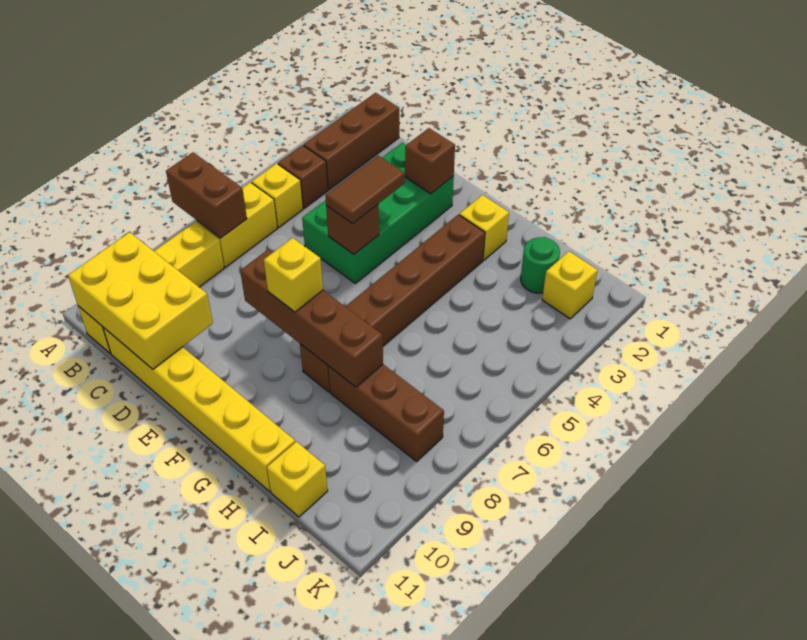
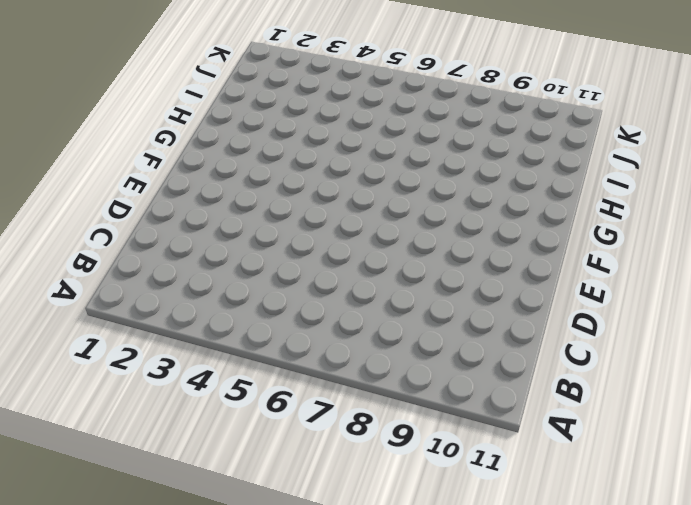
none -> brown 1x3 brick [304,93,399,190]
none -> brown 1x1 brick [278,145,328,208]
none -> yellow 1x1 brick [252,163,303,227]

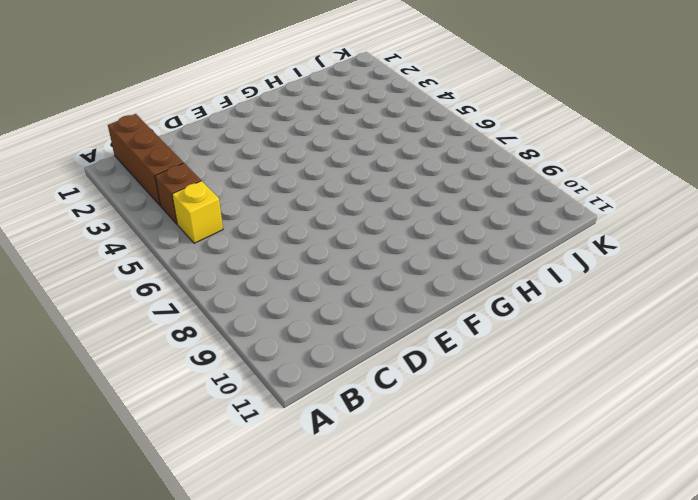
none -> yellow 1x2 brick [197,182,277,267]
none -> yellow 1x4 brick [78,222,224,354]
none -> yellow 1x6 brick [103,327,295,491]

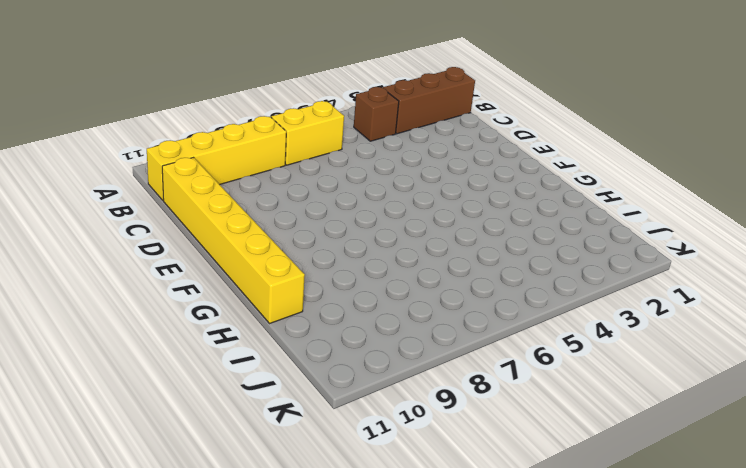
none -> yellow 1x1 brick [252,163,303,227]
none -> green 2x4 brick [302,143,454,283]
none -> yellow 1x1 brick [459,195,509,260]

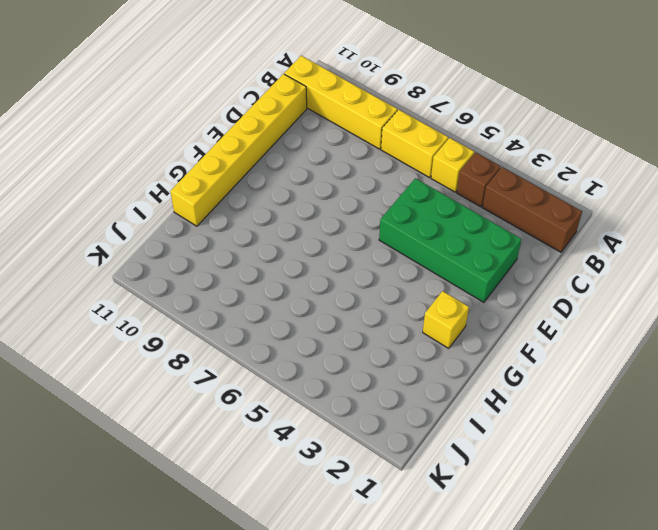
none -> brown 1x6 brick [300,215,485,392]
none -> brown 1x3 brick [328,364,444,461]
none -> green 1x1 round brick [521,237,560,293]

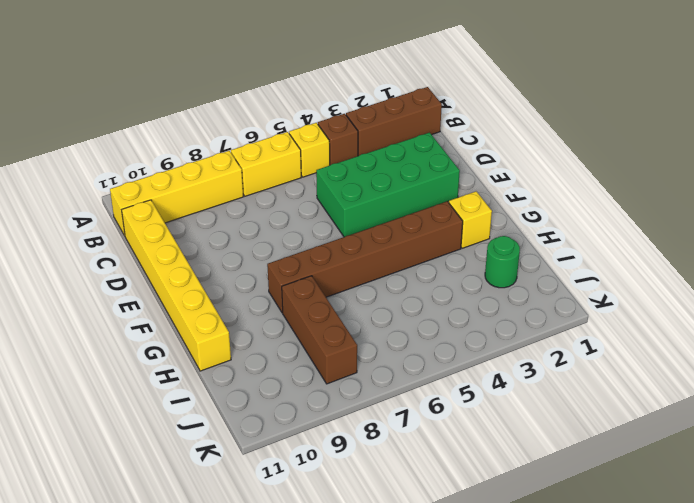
none -> yellow 1x1 brick [267,442,328,517]
none -> yellow 1x1 brick [542,251,598,319]
none -> brown 1x2 brick [166,152,247,238]

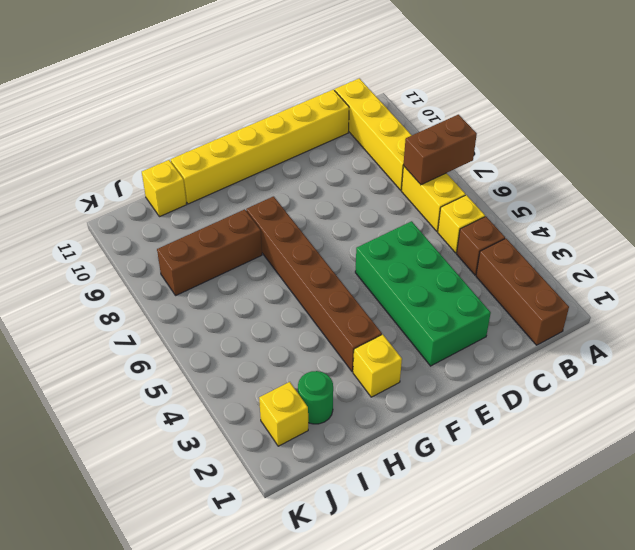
none -> yellow 2x3 brick [68,232,213,369]
none -> brown 1x1 brick [405,128,455,194]
none -> brown 1x1 brick [326,204,379,254]

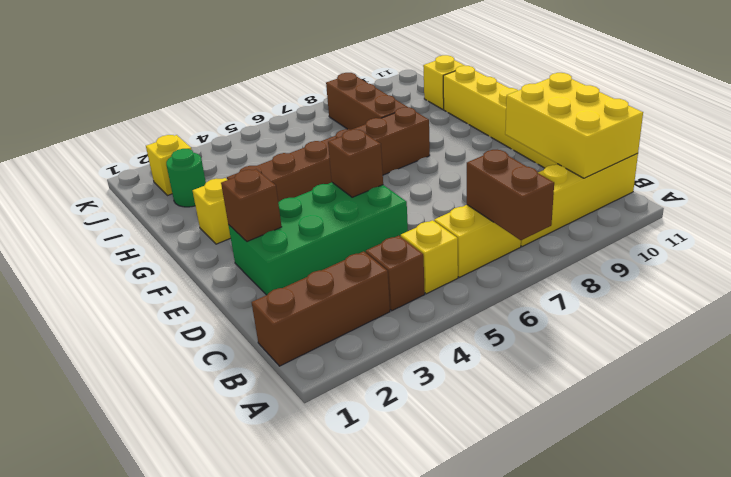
none -> brown 1x4 brick [240,249,383,387]
none -> brown 1x2 tile [325,156,405,224]
none -> yellow 1x1 brick [264,238,323,312]

